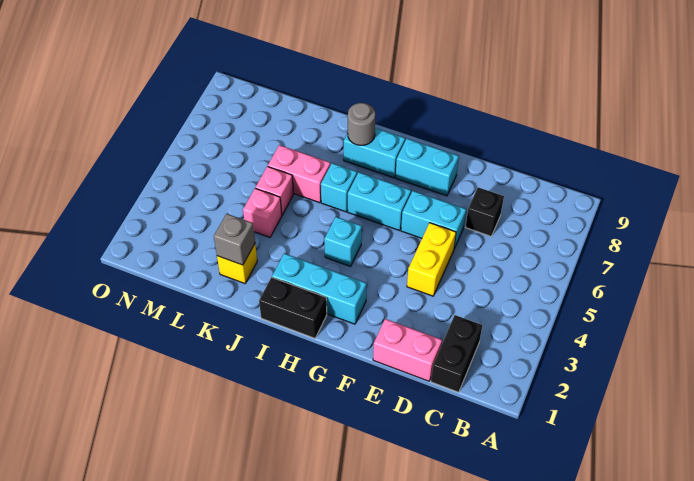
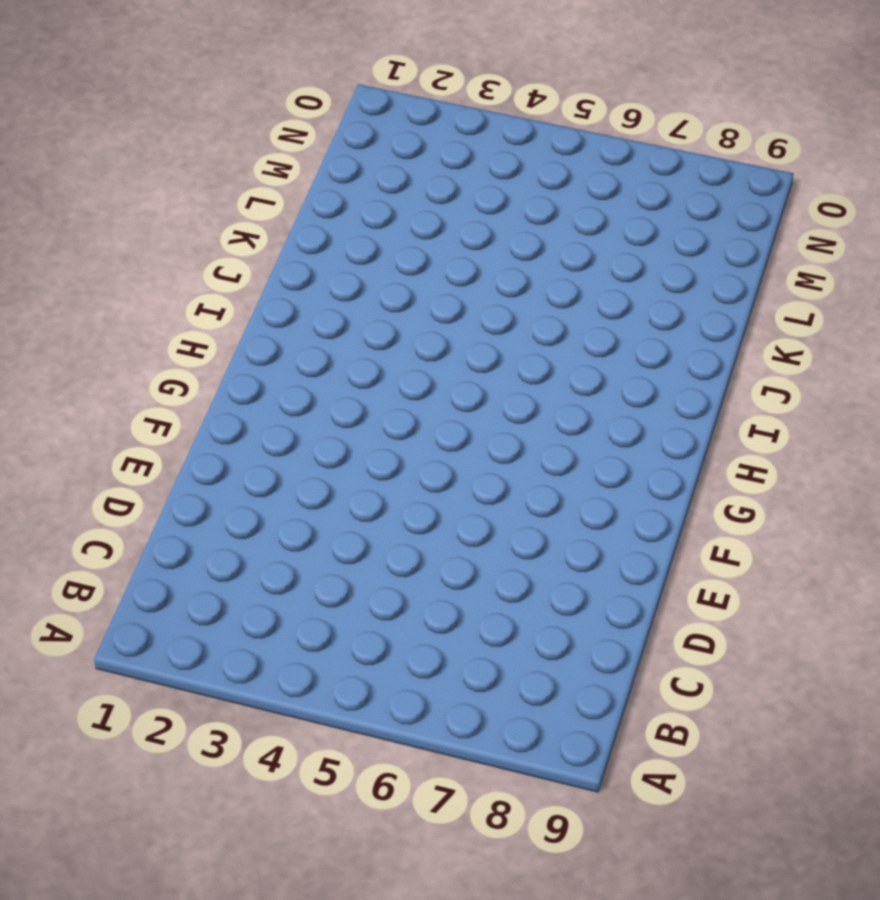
none -> black 1x2 brick [431,315,482,392]
none -> pink 1x2 brick [373,319,442,381]
none -> black 1x1 brick [466,187,504,236]

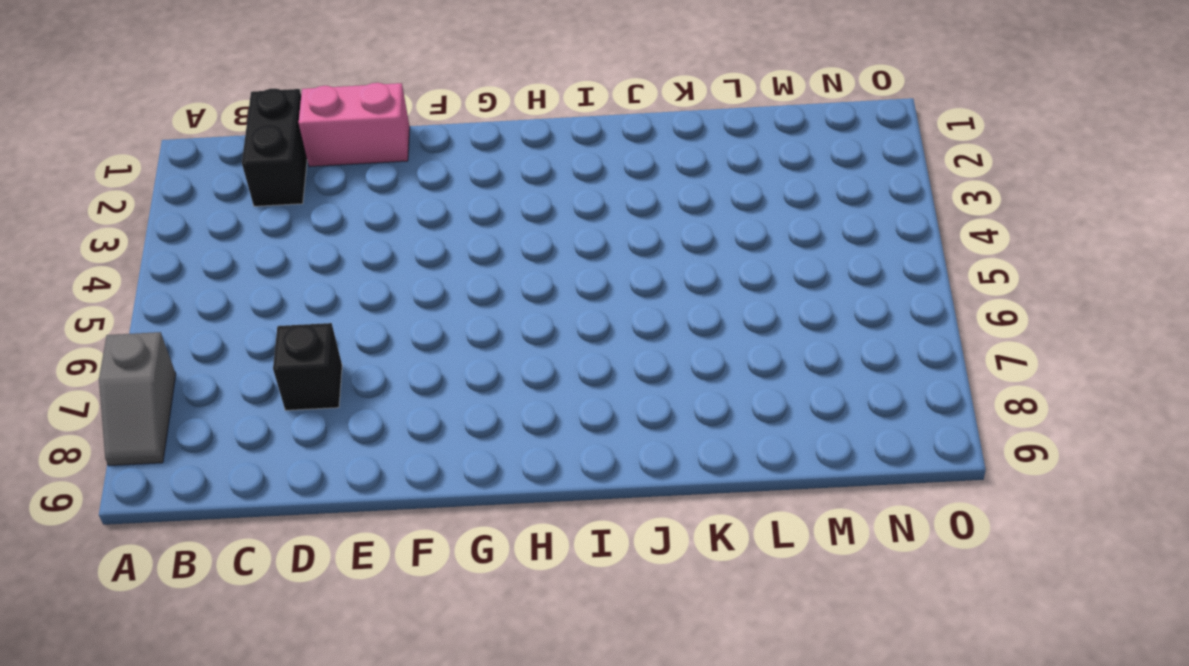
grey 1x2 slope [99,332,176,466] -> none
none -> yellow 1x2 brick [407,223,456,296]
none -> cyan 1x2 brick [401,191,466,249]
none -> cyan 1x2 brick [396,139,459,196]

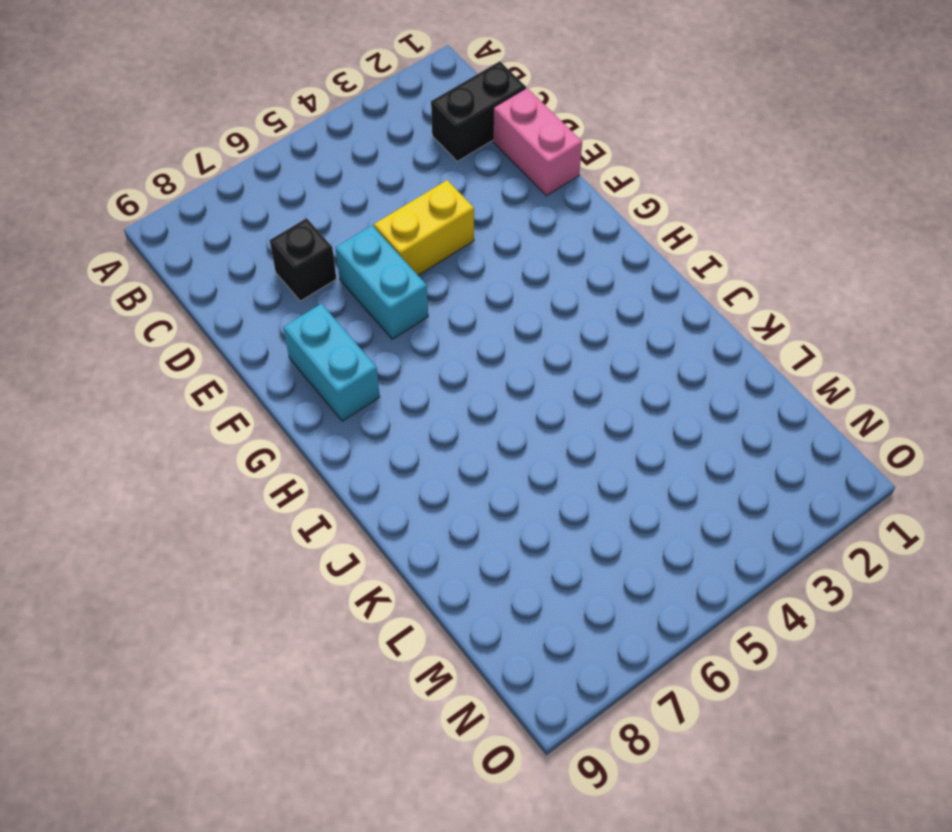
none -> cyan 1x3 brick [272,253,367,324]
none -> cyan 1x2 brick [348,172,411,230]
none -> black 1x2 brick [259,277,327,338]

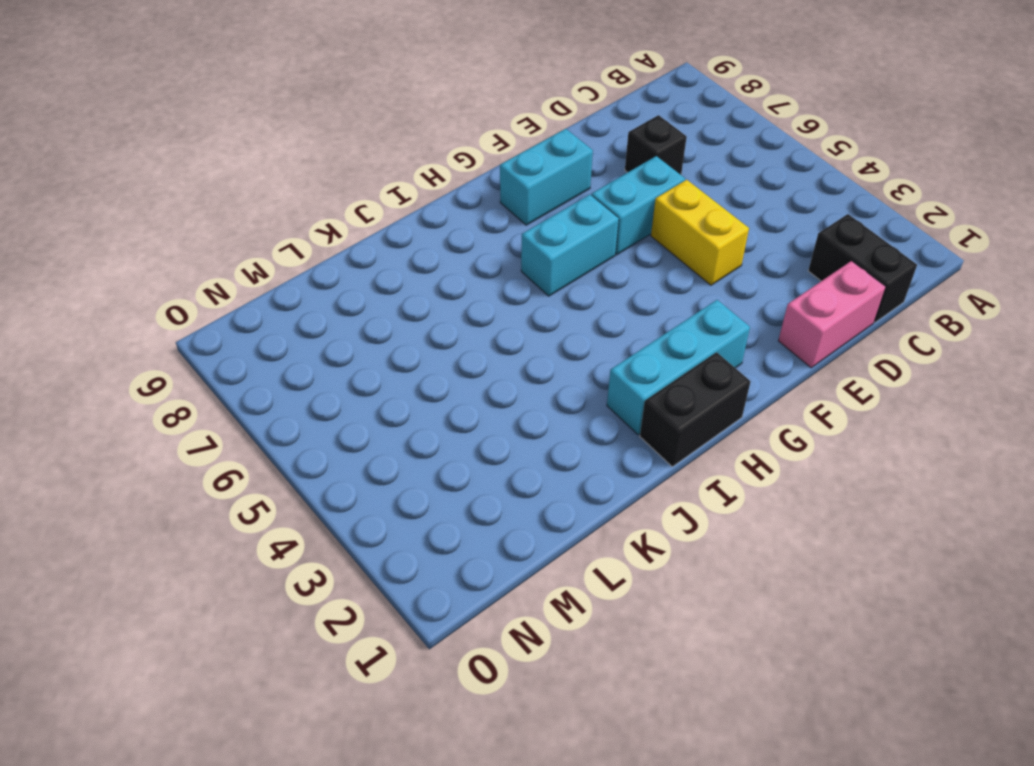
none -> cyan 1x1 brick [324,217,362,266]
none -> cyan 1x2 brick [344,128,405,178]
none -> cyan 1x1 brick [321,163,357,212]

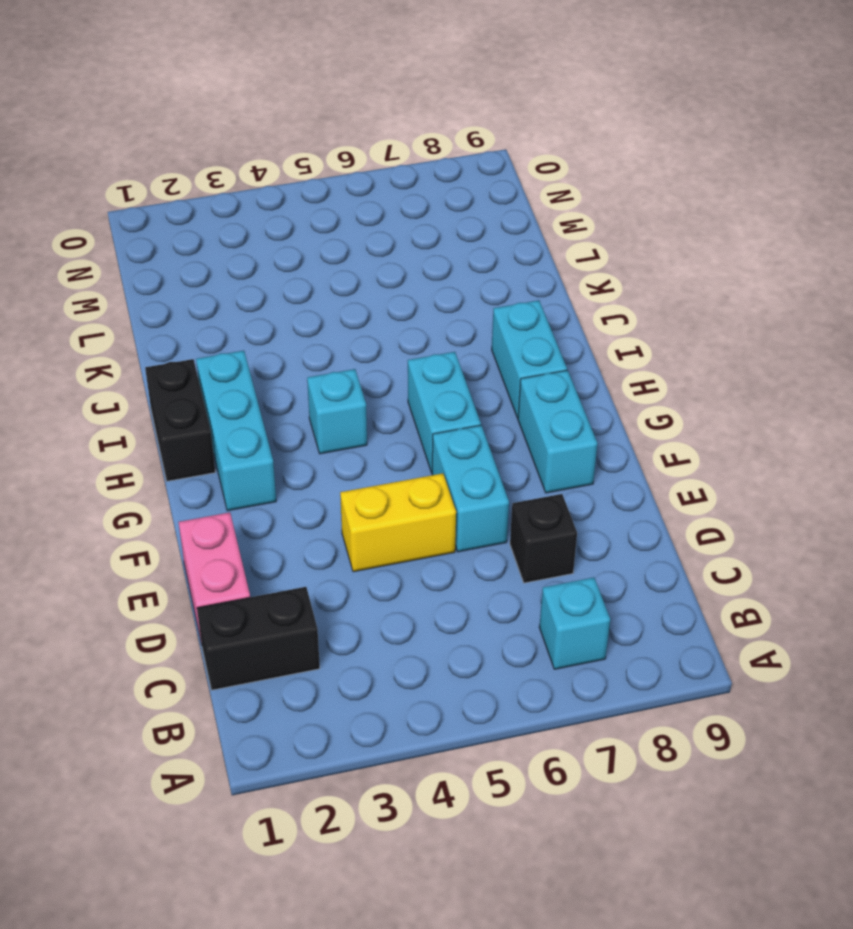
cyan 1x1 brick [539,577,610,669] -> cyan 1x1 brick moved to [321,163,357,212]
none -> pink 1x2 brick [268,145,331,203]
none -> yellow 1x1 brick [217,244,257,283]
none -> pink 1x1 brick [243,188,282,237]

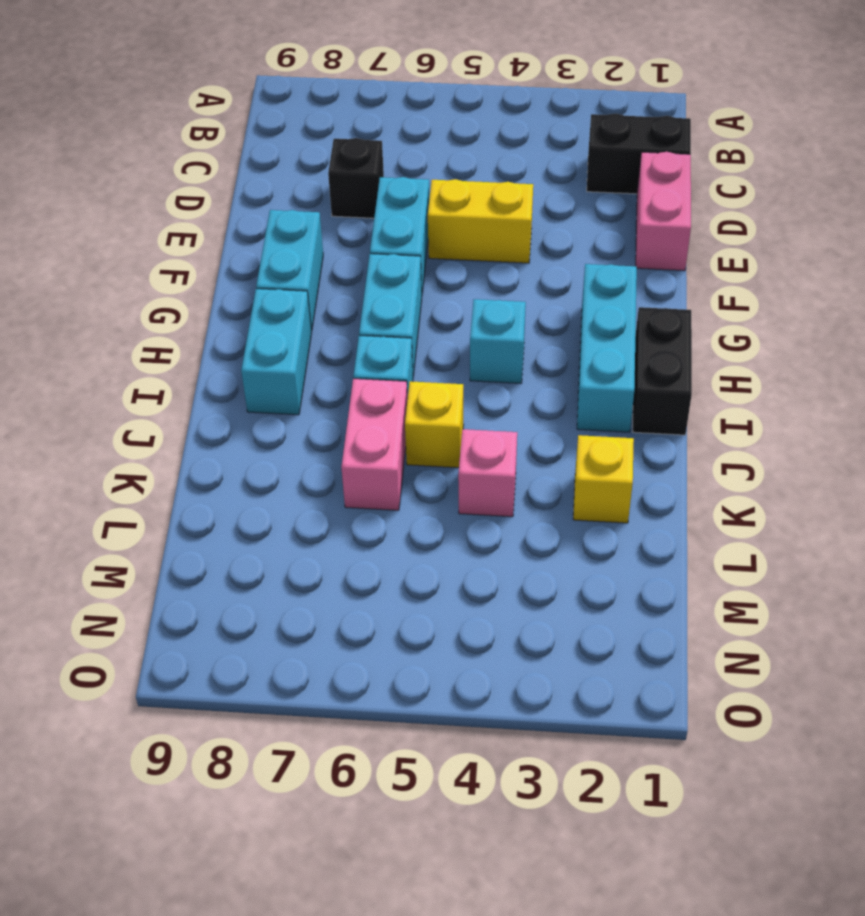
yellow 1x1 brick [405,381,464,468] -> none
none -> pink 1x1 brick [256,166,293,215]
none -> grey 1x1 round brick [348,103,375,146]
none -> grey 1x1 brick [214,214,255,265]

